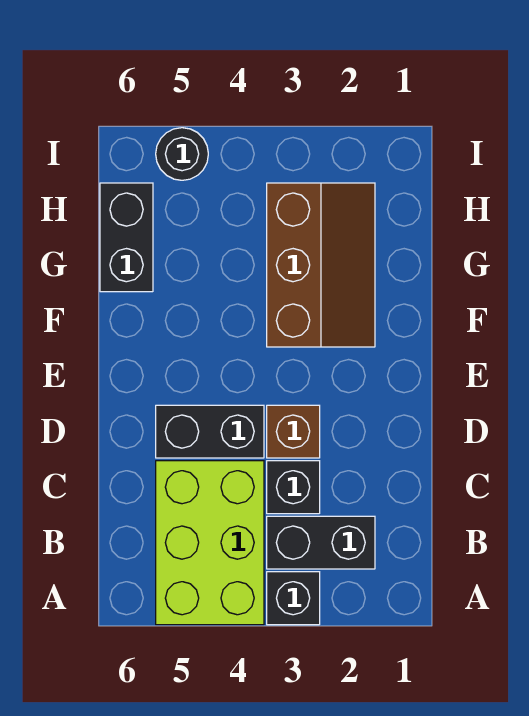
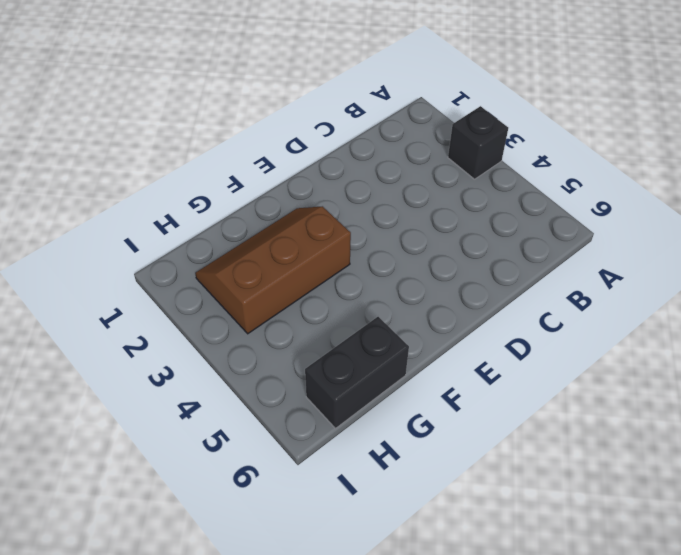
none -> lime 2x3 brick [156,461,264,625]
none -> black 1x2 brick [267,516,375,569]

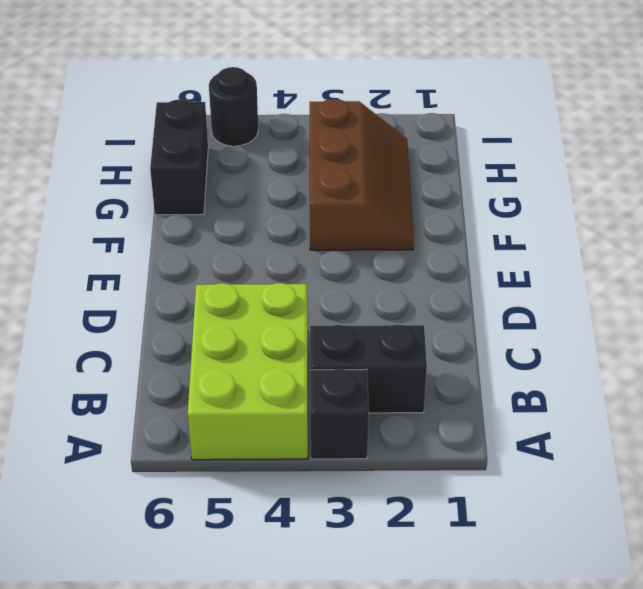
none -> black 1x1 brick [267,461,320,514]
none -> brown 1x1 brick [267,405,320,458]

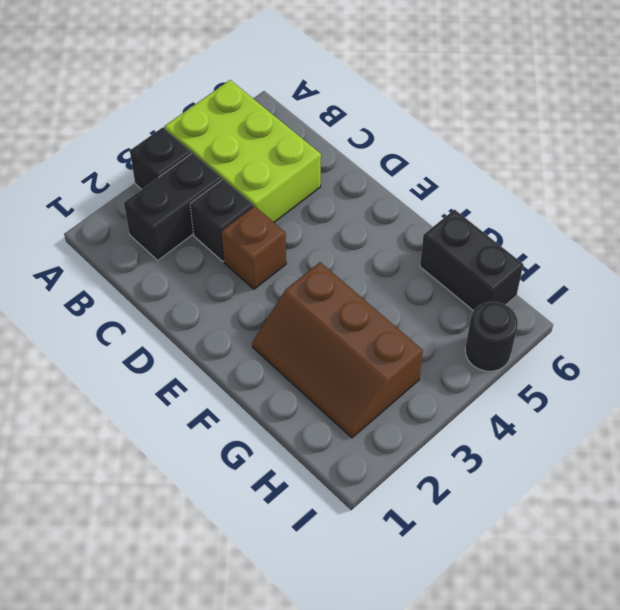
none -> black 1x2 brick [156,405,264,458]

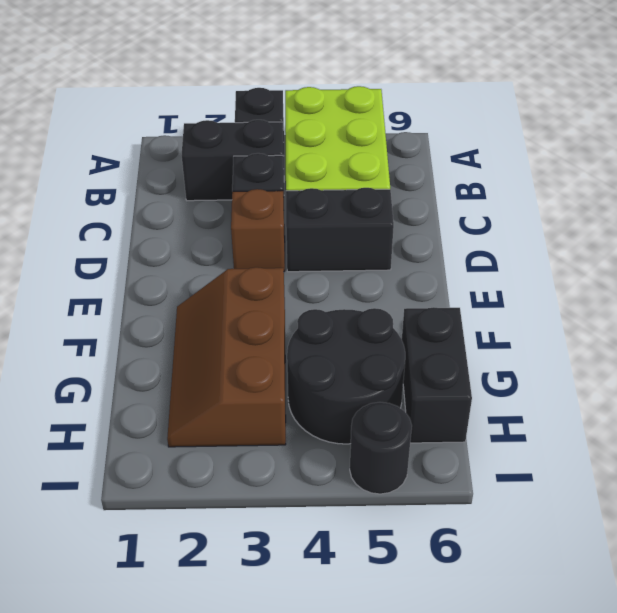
black 2x2 round brick [287,308,405,444] -> none

